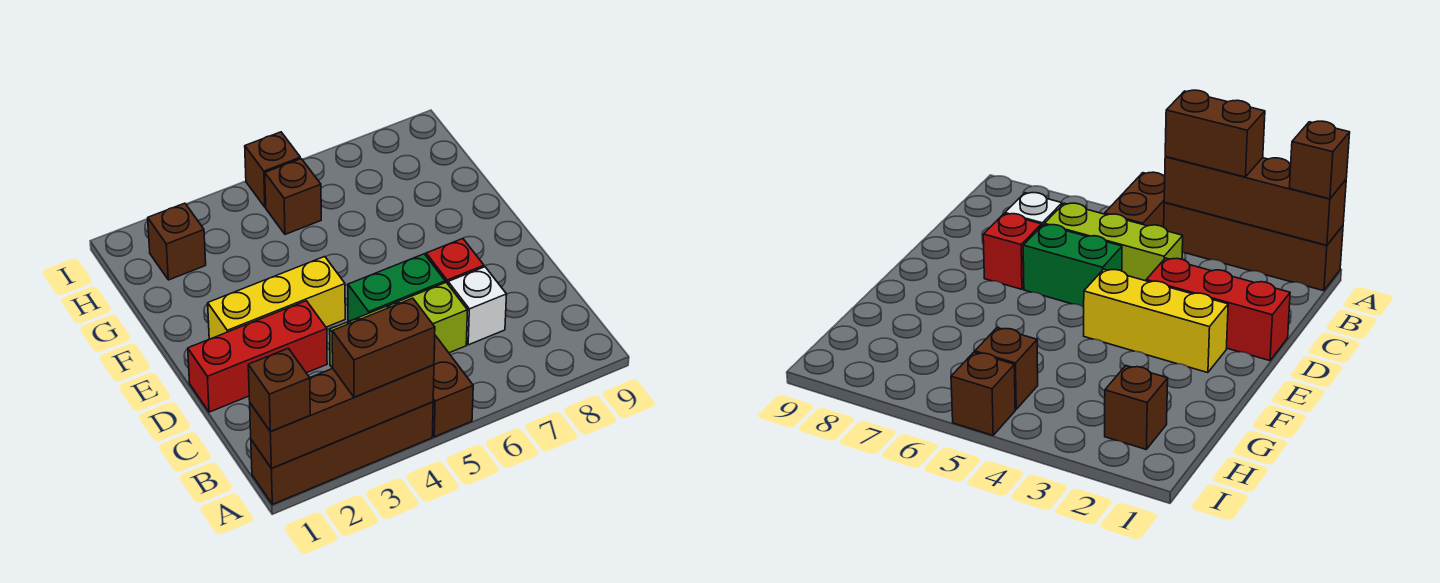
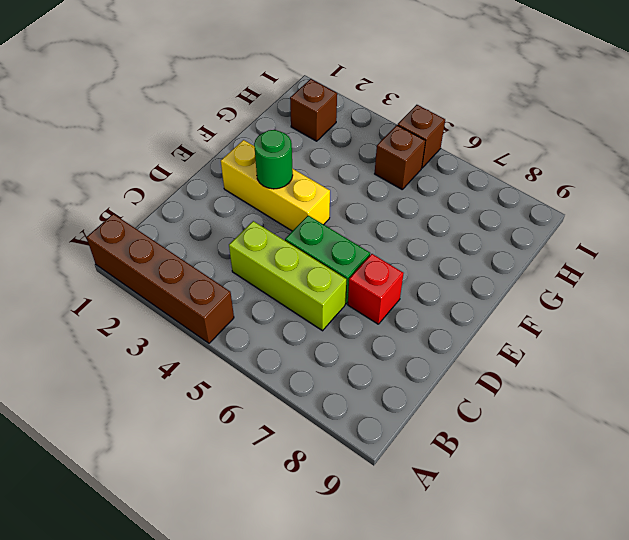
green 1x1 round brick [254,130,293,189] -> none
none -> brown 1x2 brick [433,335,473,437]
none -> white 1x1 brick [448,267,507,345]
none -> red 1x3 brick [188,301,327,412]

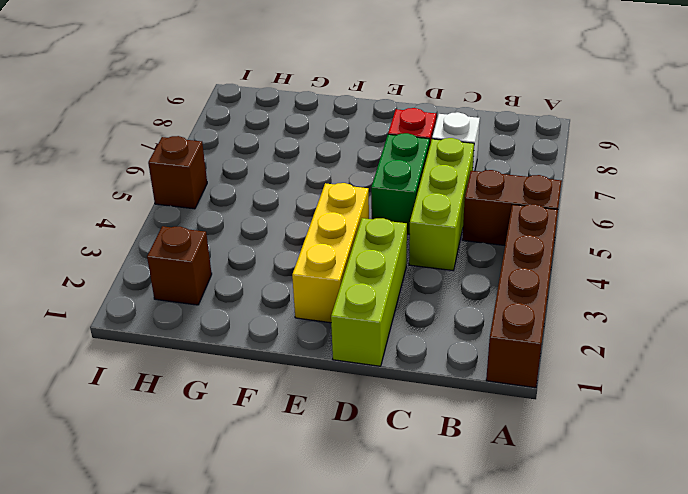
lime 1x3 brick [331,218,407,366] -> red 1x3 brick [188,301,327,412]
none -> brown 1x1 brick [265,159,321,234]
none -> brown 1x4 brick [250,365,434,469]
none -> brown 1x1 brick [248,348,310,431]

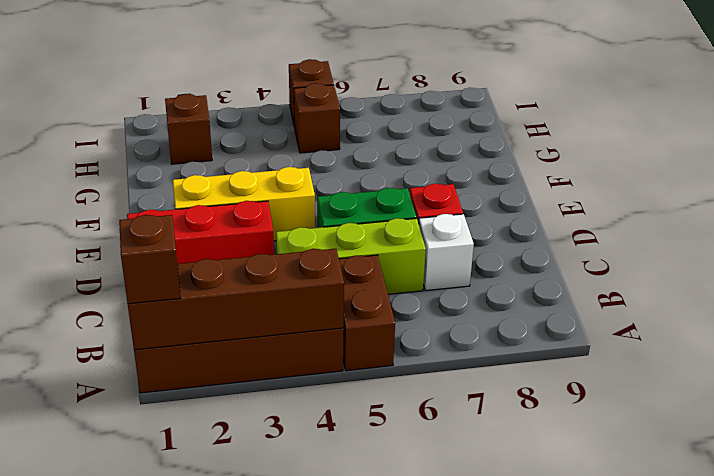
none -> brown 1x2 brick [332,298,435,397]

